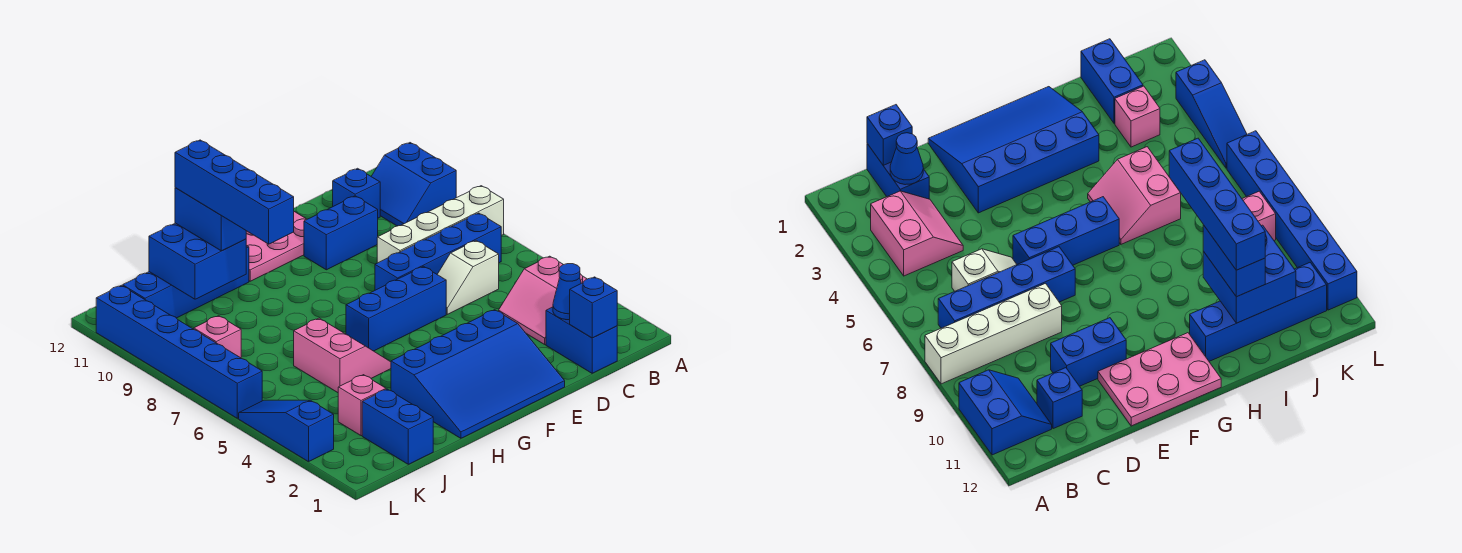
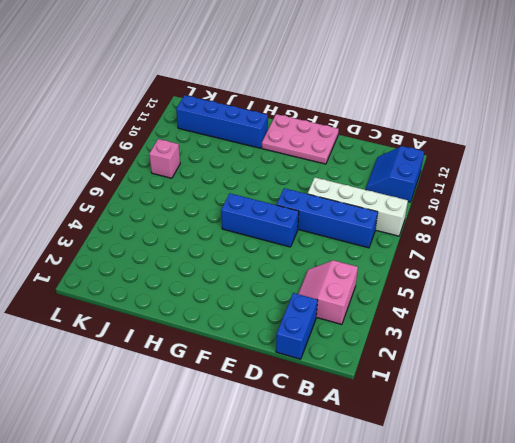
none -> white 1x2 slope [437,241,499,314]
none -> blue 1x1 brick [333,168,380,218]
none -> blue 1x2 brick [304,196,378,270]

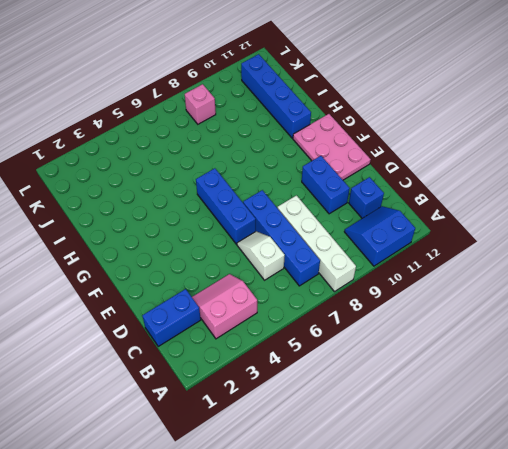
none -> blue 3x4 slope [391,310,565,438]
none -> pink 2x2 slope [294,318,391,393]
none -> blue 1x2 brick [362,389,433,464]

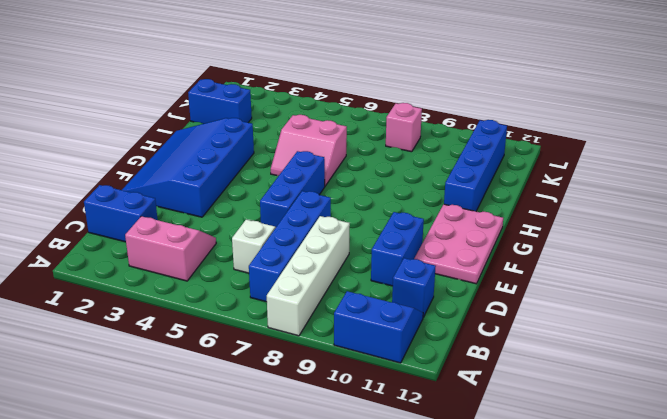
none -> pink 1x1 brick [338,375,386,436]
none -> blue 1x3 slope [239,400,334,462]
none -> blue 1x6 brick [96,285,262,418]

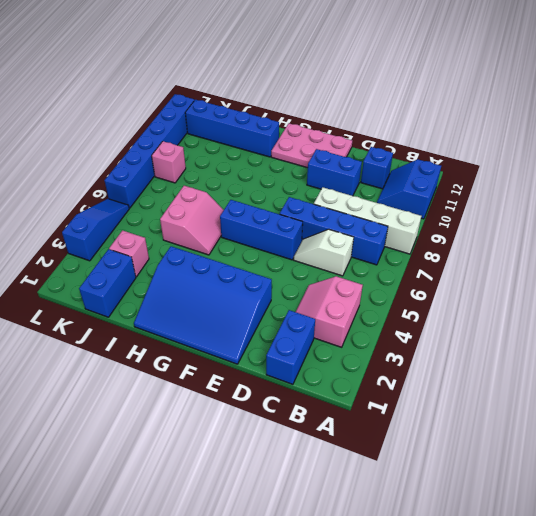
none -> blue 1x1 brick [570,277,617,338]
none -> blue 1x1 cone [553,264,581,320]
none -> blue 2x2 brick [149,223,246,299]

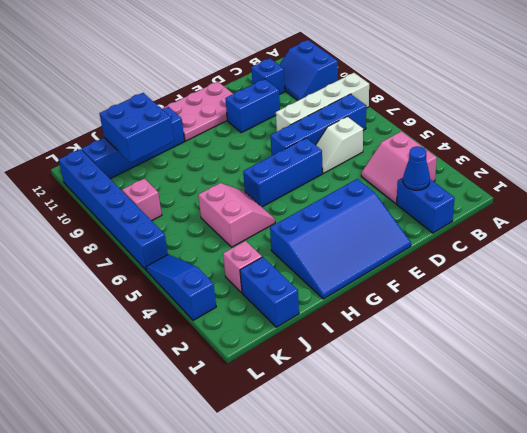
none -> blue 1x1 brick [570,277,617,338]
none -> blue 1x2 brick [175,188,246,251]
none -> blue 1x4 brick [175,140,294,244]

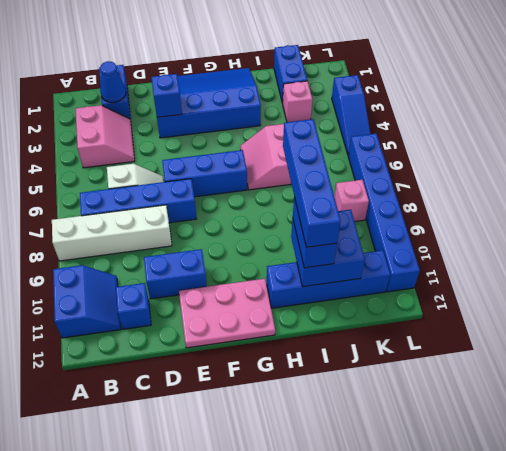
blue 1x1 brick [151,74,182,117] -> blue 1x1 brick moved to [570,277,617,338]

